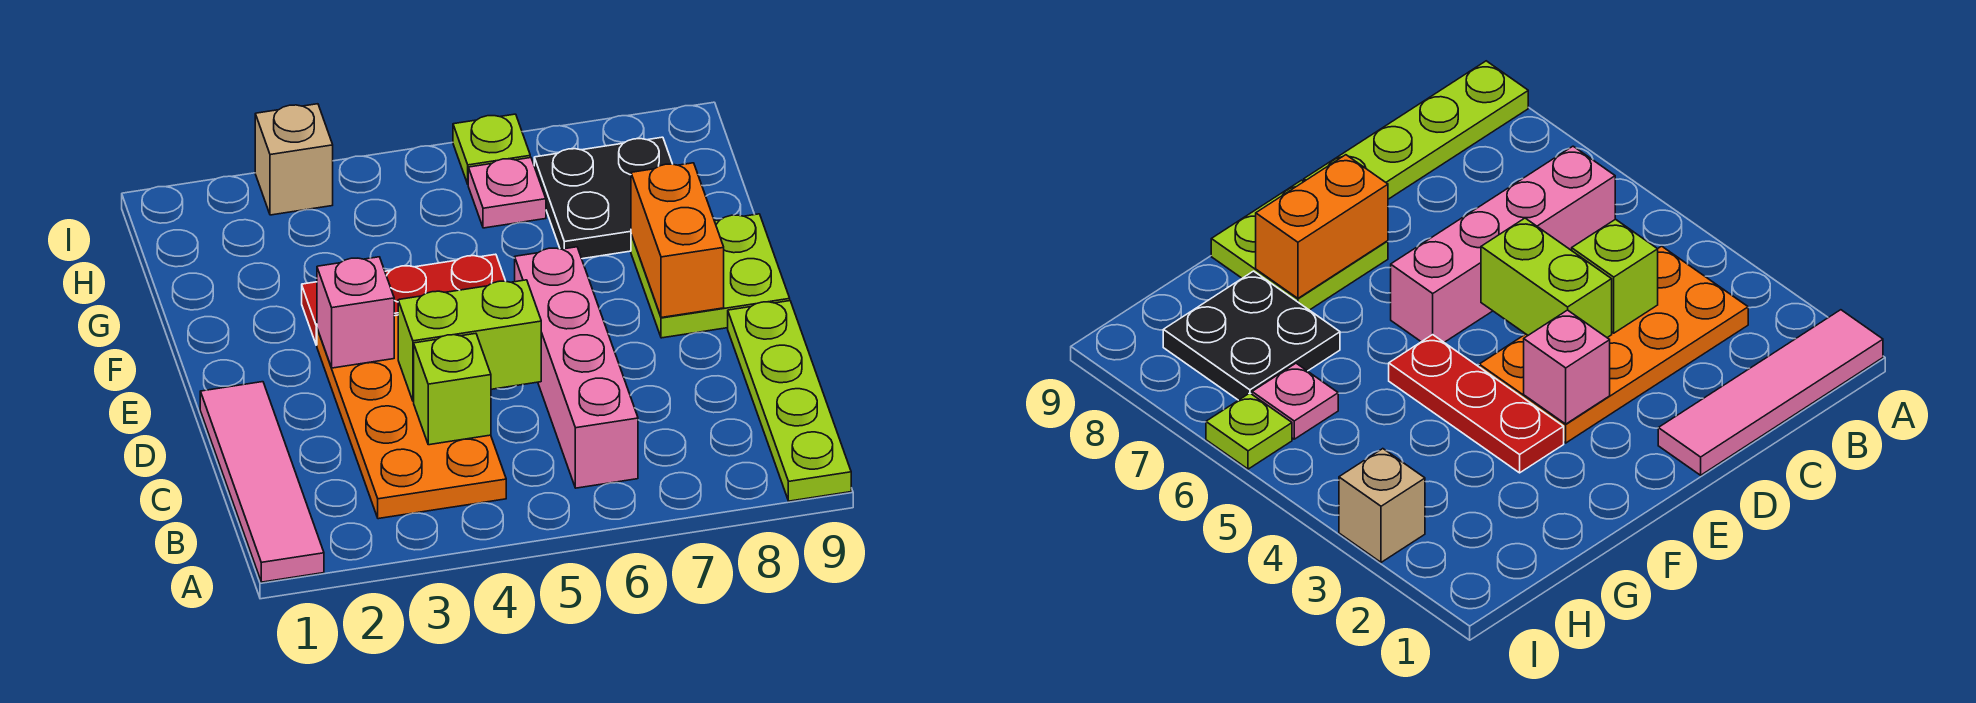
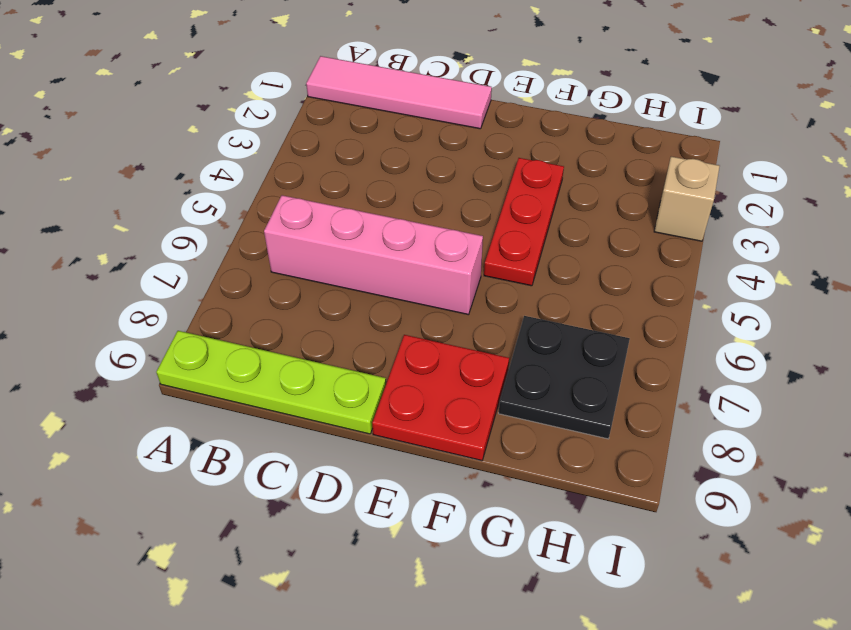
red 2x2 plate [372,335,509,461] -> lime 2x2 plate [631,214,790,338]
none -> orange 2x4 plate [317,315,506,519]
none -> pink 1x1 plate [468,158,546,228]
none -> lime 1x1 plate [453,114,530,184]

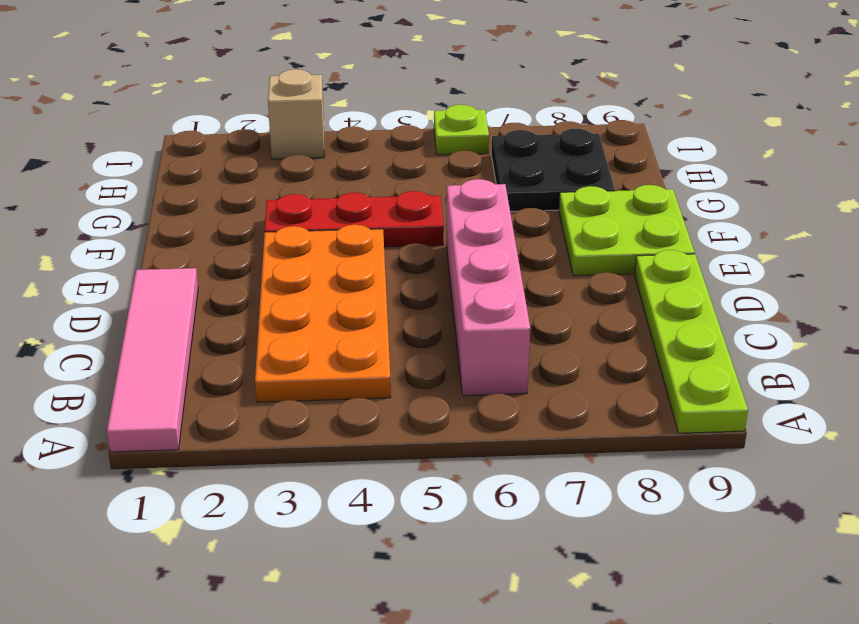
none -> pink 1x1 plate [468,158,546,228]
none -> lime 1x1 brick [414,333,491,445]
none -> lime 1x2 brick [398,280,541,401]

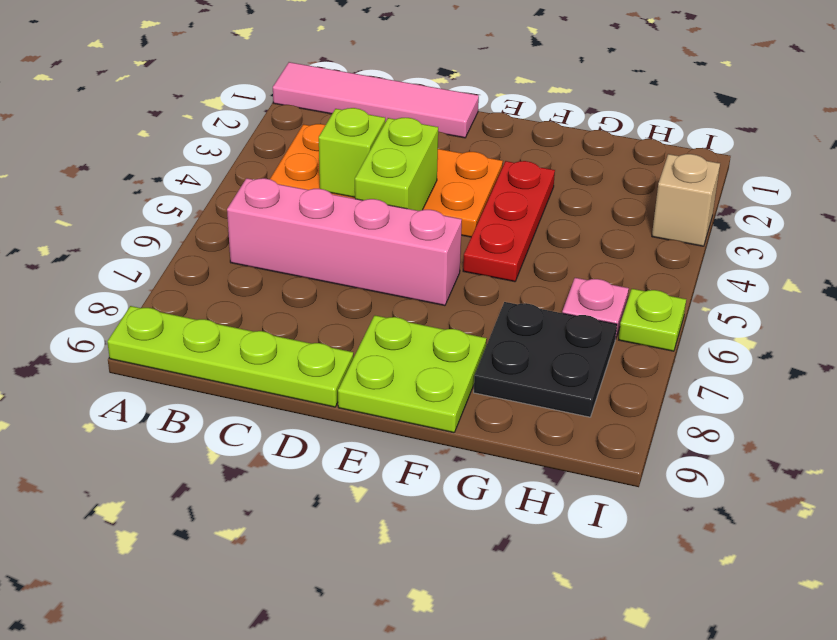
none -> pink 1x1 brick [317,257,394,368]
none -> orange 1x2 brick [631,163,724,318]

